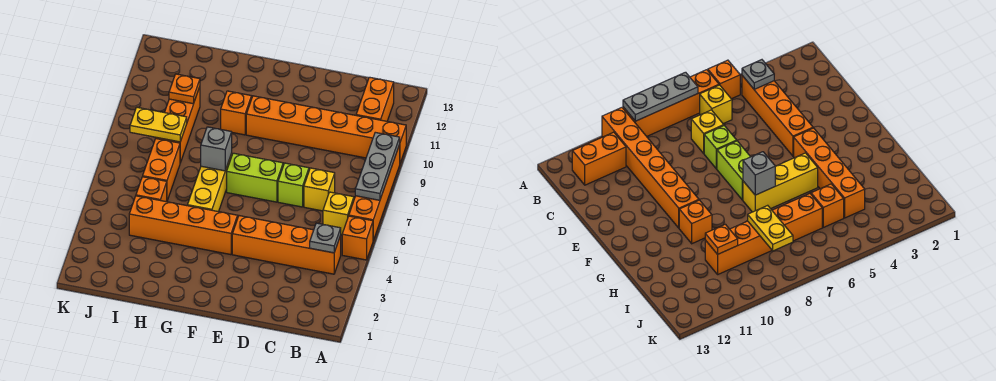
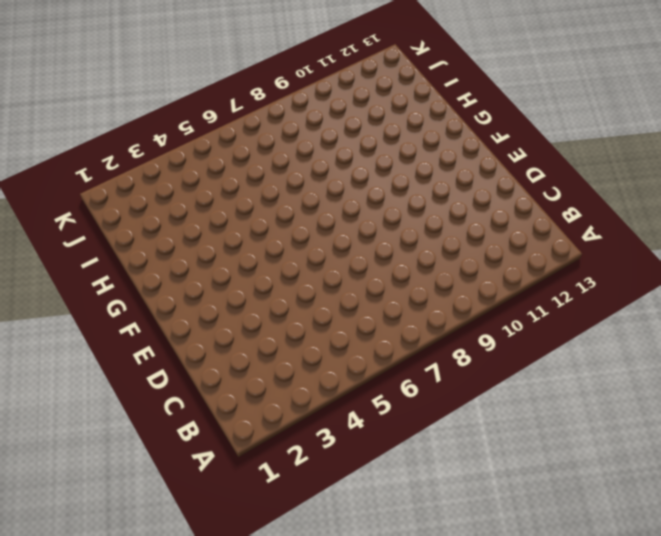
none -> orange 1x1 brick [342,216,373,260]
none -> orange 1x4 brick [349,145,400,240]
none -> orange 1x6 brick [246,96,406,163]

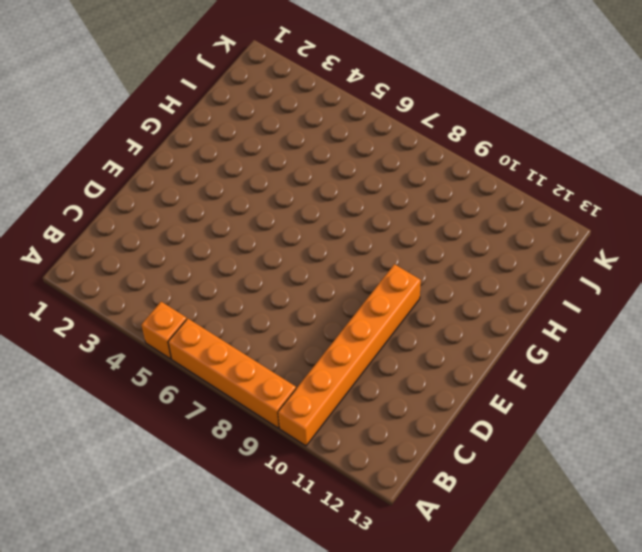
none -> orange 1x4 brick [232,216,341,274]
none -> yellow 1x1 brick [323,192,354,235]
none -> orange 1x2 brick [356,77,394,121]

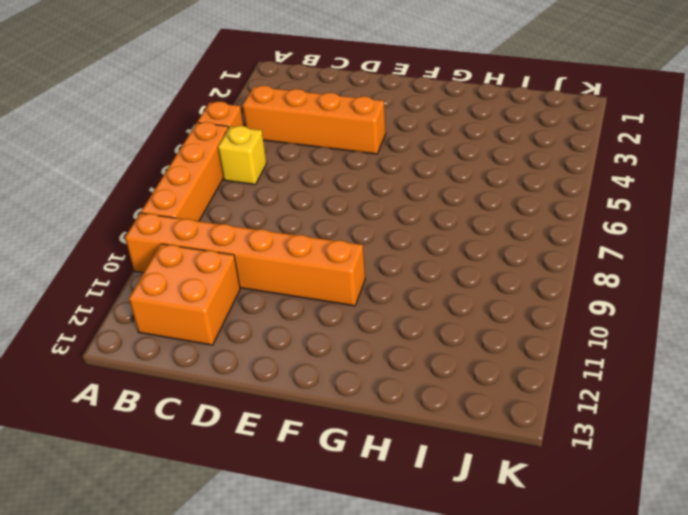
orange 2x2 brick [129,244,240,345] -> orange 1x2 brick [356,77,394,121]
none -> yellow 1x1 brick [304,168,335,211]
none -> lime 1x1 brick [278,163,309,207]
none -> lime 1x2 brick [227,153,283,202]

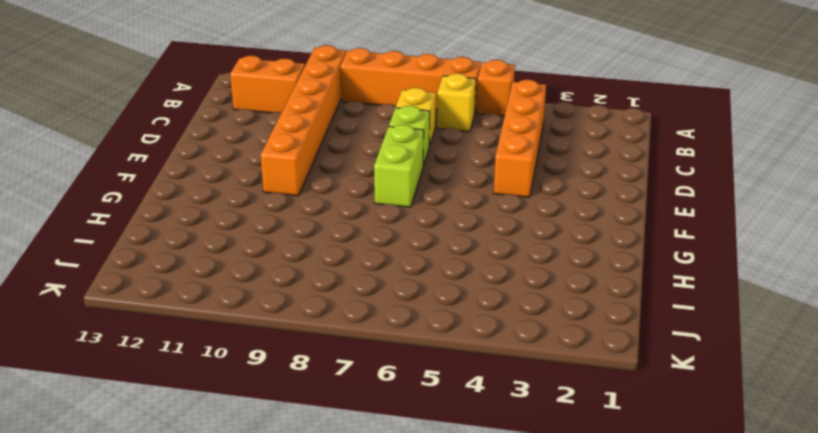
none -> orange 1x4 brick [129,196,238,255]
none -> yellow 1x3 brick [188,154,232,212]
none -> orange 1x1 brick [221,91,252,135]

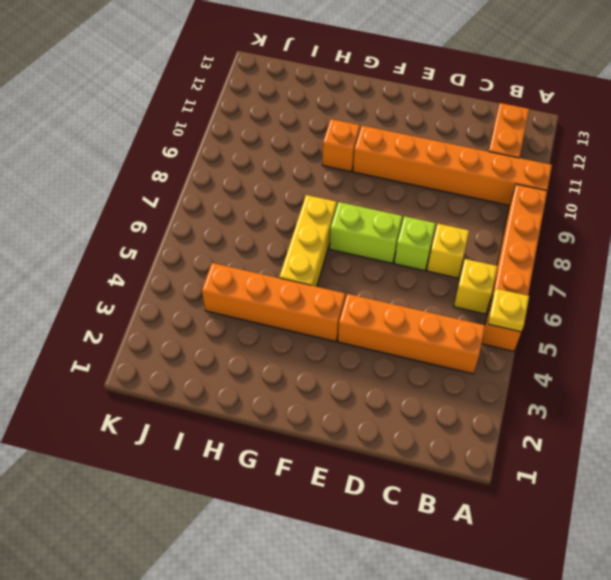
yellow 1x1 plate [488,289,529,332] -> none
none -> orange 1x1 brick [136,177,167,202]
none -> orange 1x2 brick [143,139,180,201]
none -> orange 1x3 brick [156,87,200,163]

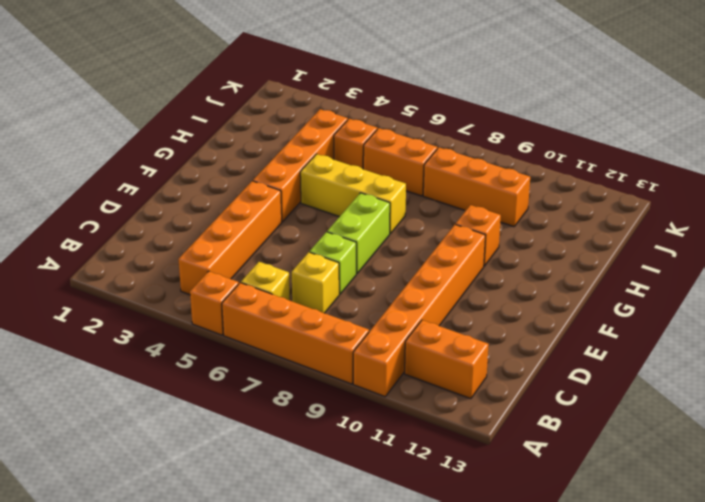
none -> grey 1x3 plate [355,132,400,200]
none -> grey 1x1 plate [310,223,341,253]
none -> grey 1x1 brick [201,127,232,171]

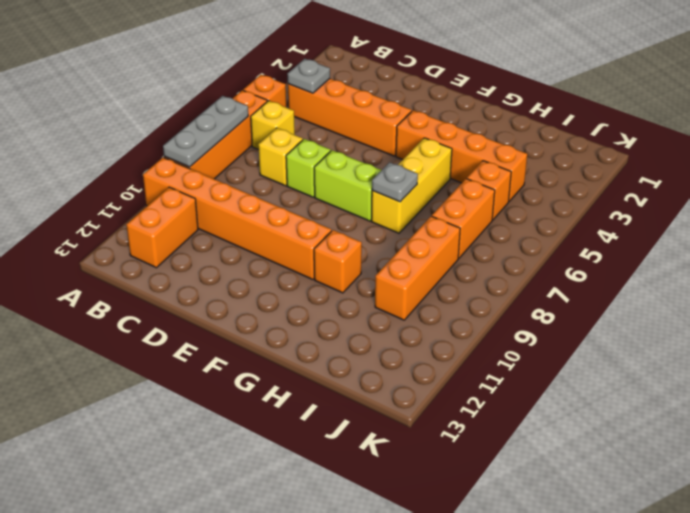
grey 1x1 plate [372,162,418,202] -> grey 1x1 brick [201,127,232,171]
none -> yellow 1x2 plate [130,107,187,142]
none -> orange 1x1 plate [169,74,200,104]

